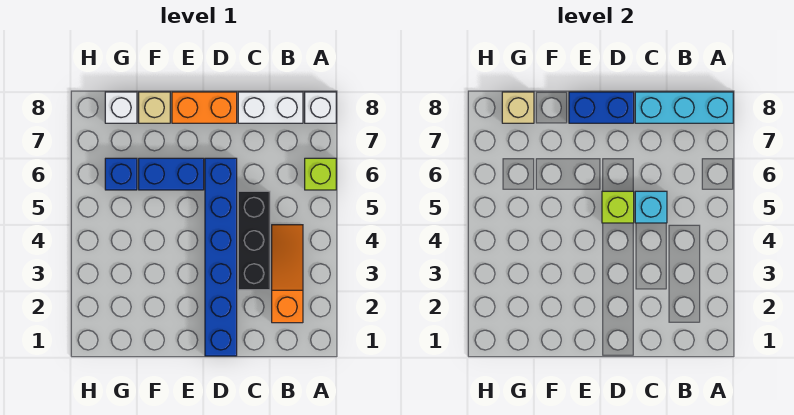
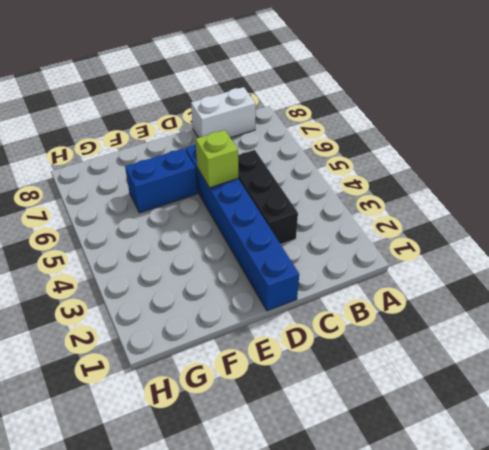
none -> lime 1x1 brick [305,158,336,190]
none -> white 1x1 brick [305,92,336,123]
none -> orange 1x3 slope [272,225,303,323]

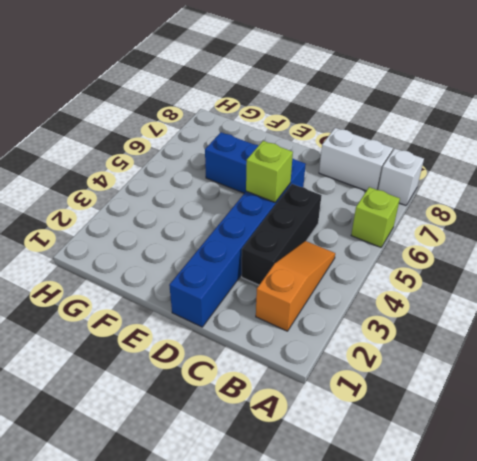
none -> orange 1x2 brick [172,92,237,123]
none -> tan 1x1 brick [139,92,170,123]
none -> blue 1x1 brick [105,158,137,190]

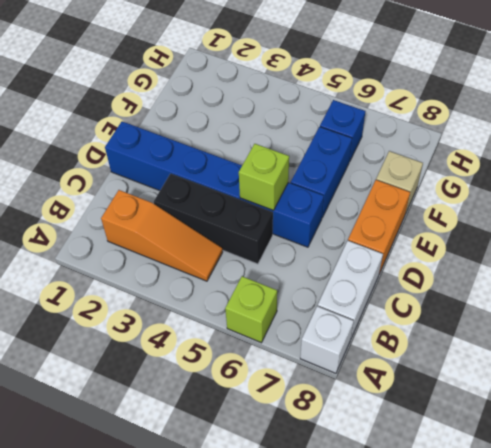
none -> white 1x1 brick [105,92,137,123]
none -> cyan 1x3 brick [635,92,733,123]
none -> cyan 1x1 brick [635,191,667,223]

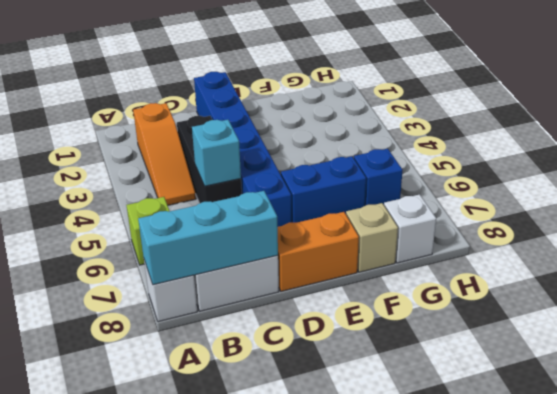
none -> lime 1x1 brick [602,191,634,223]
none -> blue 1x2 brick [569,92,634,123]
none -> tan 1x1 brick [502,92,534,123]

